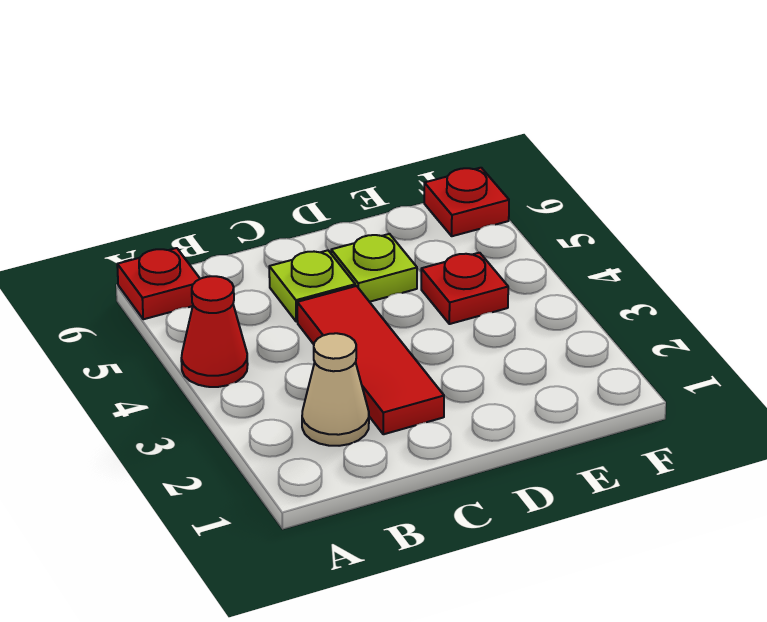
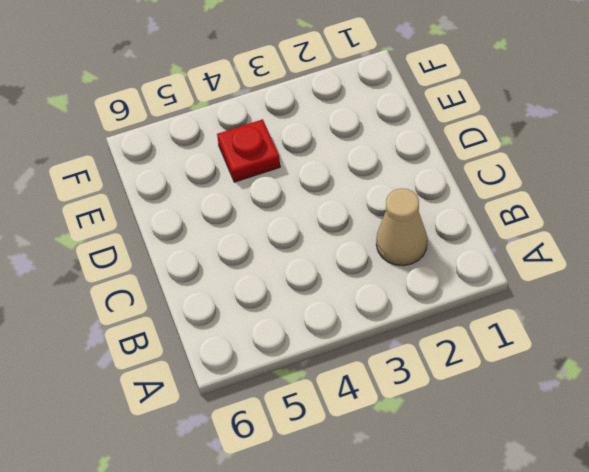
none -> red 1x1 cone [181,276,248,387]
none -> red 1x1 plate [117,248,200,319]

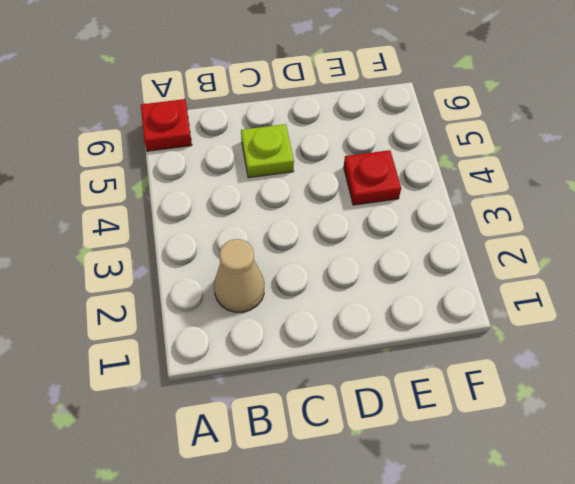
none -> red 1x1 cone [181,276,248,387]
none -> red 1x3 tile [297,286,444,434]

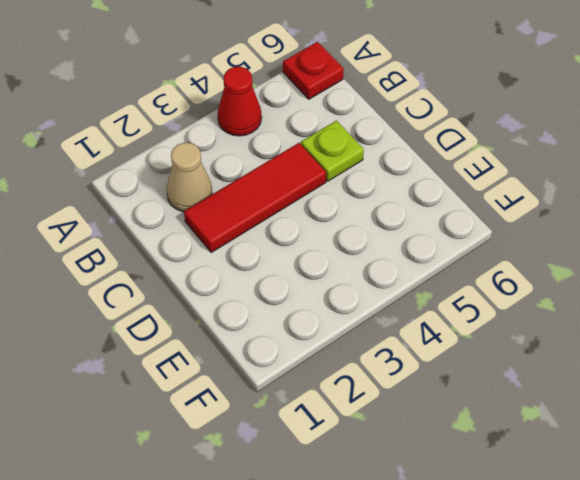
none -> lime 1x1 plate [331,234,417,302]
none -> red 1x1 plate [421,253,508,324]

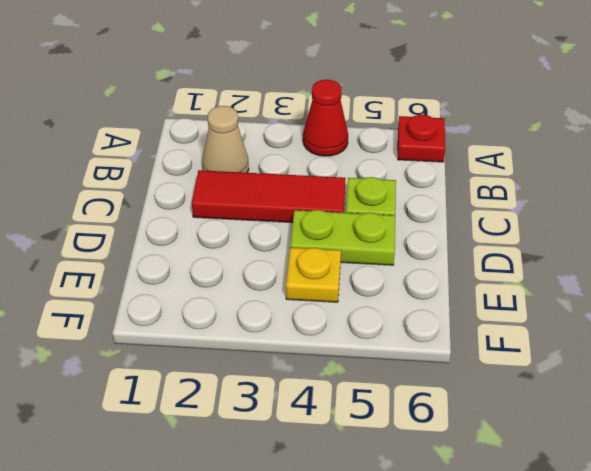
lime 1x2 plate [290,210,395,265] -> lime 1x1 plate [331,234,417,302]
yellow 1x1 plate [286,247,341,302] -> red 1x1 plate [421,253,508,324]
none -> red 1x1 plate [424,168,509,236]

